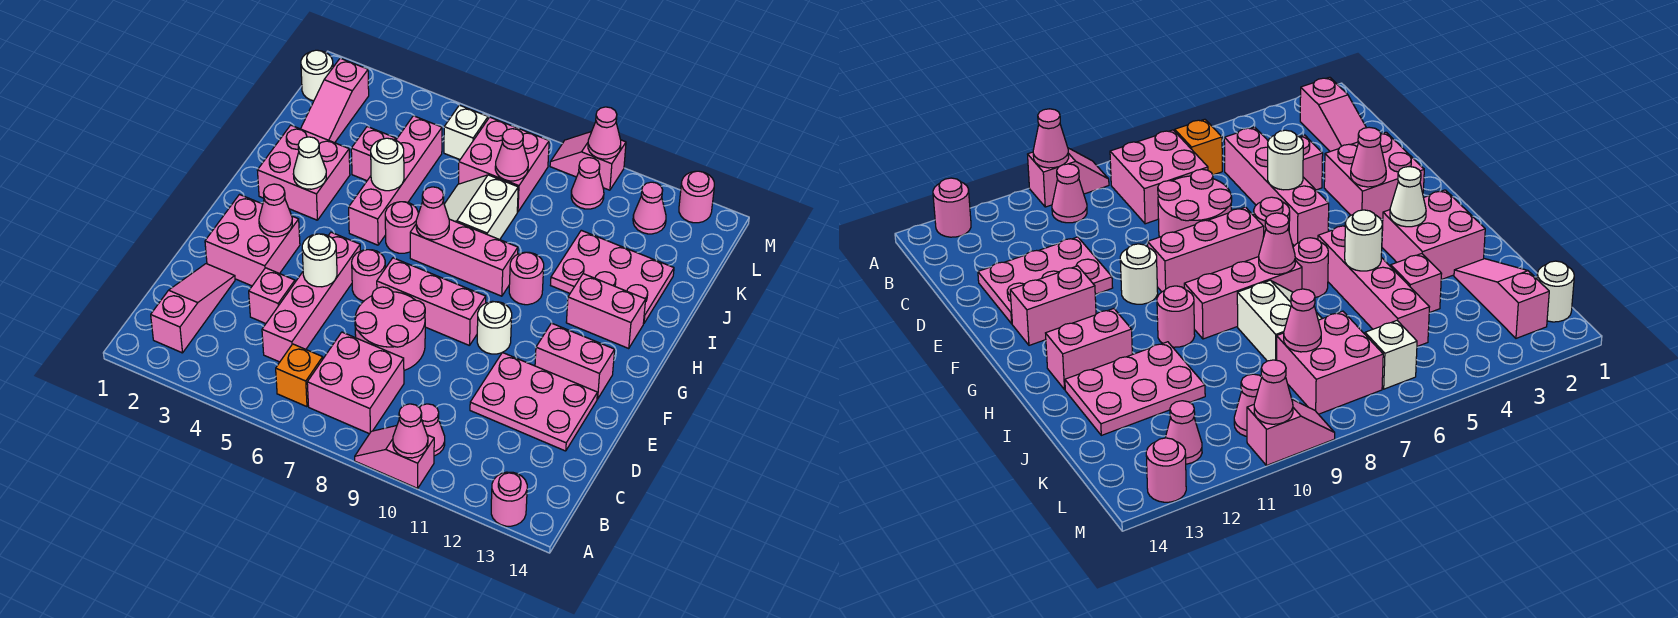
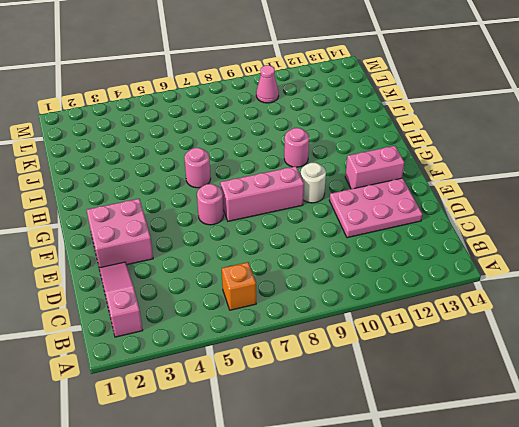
none -> pink 1x2 slope [355,426,434,488]
none -> pink 1x1 round brick [491,472,527,526]
none -> pink 2x2 brick [307,332,404,434]
none -> pink 1x1 cone [419,404,445,456]

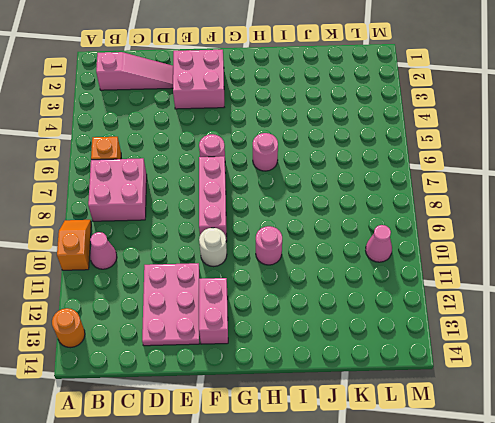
orange 1x2 slope [57,220,91,270] -> pink 1x2 slope [355,426,434,488]
orange 1x1 round brick [52,308,85,348] -> pink 1x1 round brick [491,472,527,526]
none -> pink 1x4 brick [262,232,360,362]
none -> pink 1x1 brick [249,268,295,324]
none -> pink 2x2 round brick [355,287,425,370]
none -> pink 2x2 brick [257,125,350,220]

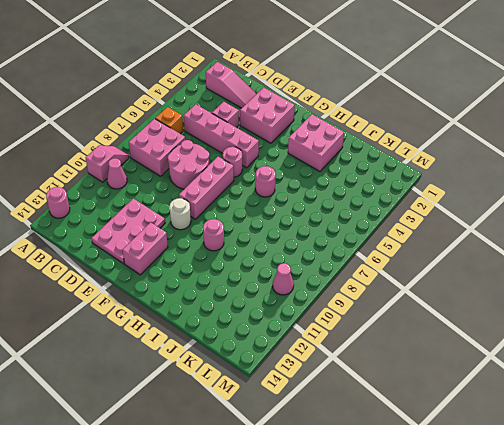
none -> pink 1x4 brick [349,116,442,245]
none -> pink 1x3 brick [410,219,518,296]
none -> pink 1x2 brick [566,274,646,348]
none -> white 2x2 slope [444,175,518,240]

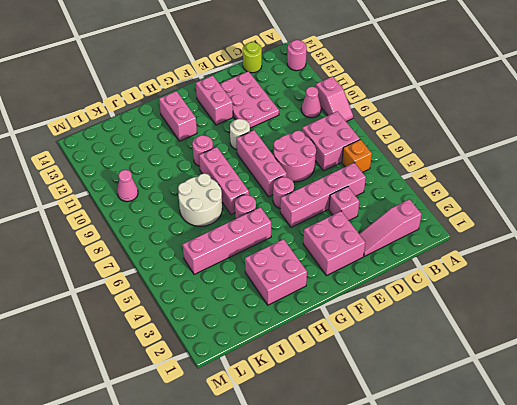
lime 1x1 round brick [243,42,262,73] -> none
white 2x2 round brick [178,173,222,226] -> white 2x2 slope [444,175,518,240]
none -> pink 2x3 plate [551,230,674,324]
none -> pink 1x3 slope [301,58,369,143]
none -> pink 1x1 brick [351,127,396,181]
none -> pink 2x2 brick [459,117,549,212]

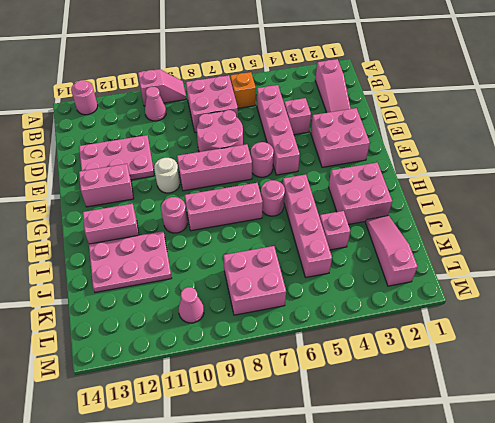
none -> white 2x2 slope [444,175,518,240]
none -> white 1x1 round brick [301,50,333,101]
none -> white 1x1 brick [444,105,488,159]
none -> pink 1x1 cone [633,182,666,234]

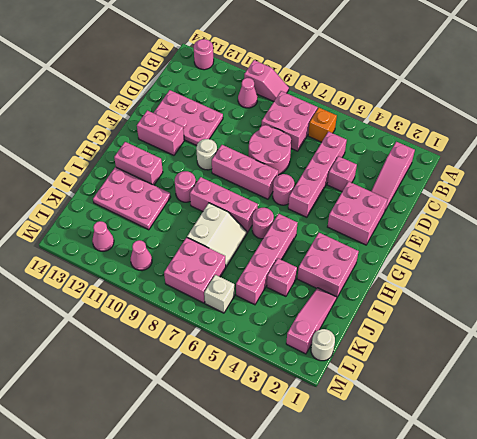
none -> pink 1x2 slope [550,132,626,190]
none -> pink 1x1 round brick [679,171,714,223]
none -> pink 1x1 cone [393,404,428,458]
none -> white 1x1 round brick [302,234,337,287]

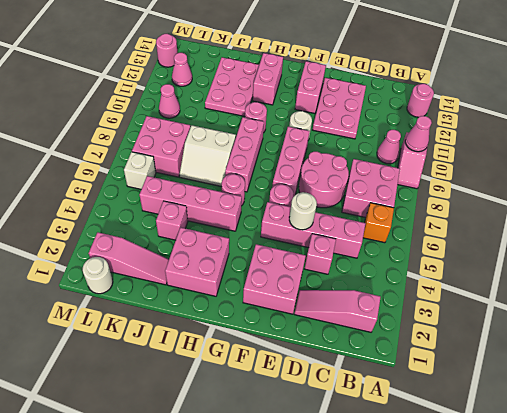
none -> pink 1x2 slope [550,132,626,190]
none -> pink 1x1 cone [259,184,292,237]
none -> white 1x1 cone [293,137,326,189]
none -> pink 1x1 cone [416,187,449,240]

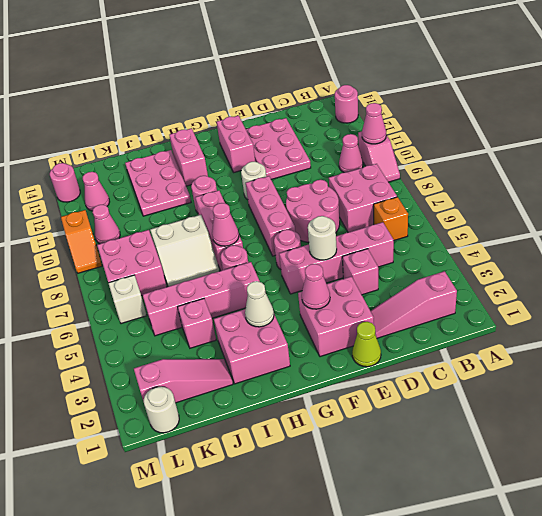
lime 1x1 cone [352,322,381,367] -> none
orange 1x2 slope [61,210,102,273] -> pink 1x2 slope [550,132,626,190]
none -> white 1x1 round brick [371,138,404,191]
none -> pink 1x1 cone [495,129,528,181]
none -> pink 1x1 cone [588,107,621,159]

